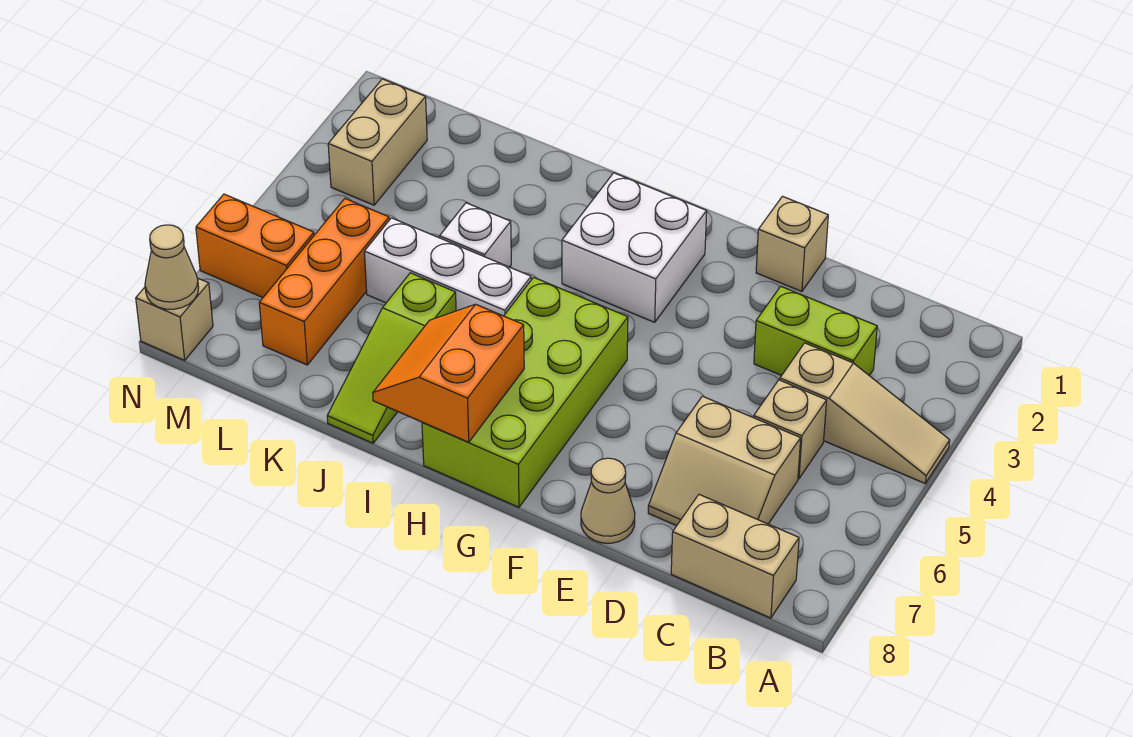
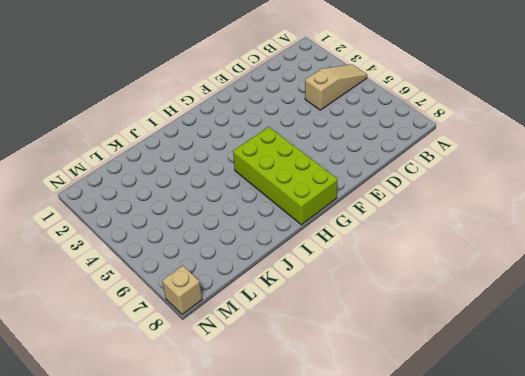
none -> tan 1x2 brick [671,495,799,618]
none -> lime 1x2 brick [754,286,877,376]
none -> tan 1x1 brick [754,380,827,479]

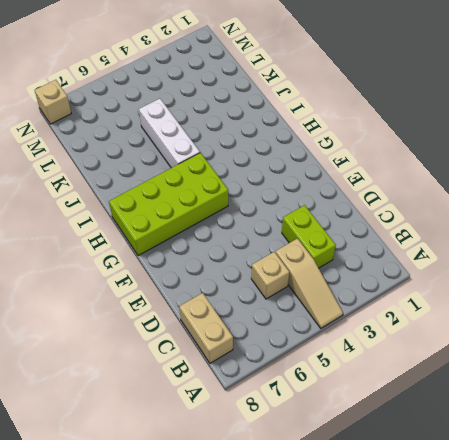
none -> tan 2x2 slope [648,396,801,526]
none -> tan 1x1 brick [756,196,828,292]
none -> tan 1x1 cone [581,458,635,543]

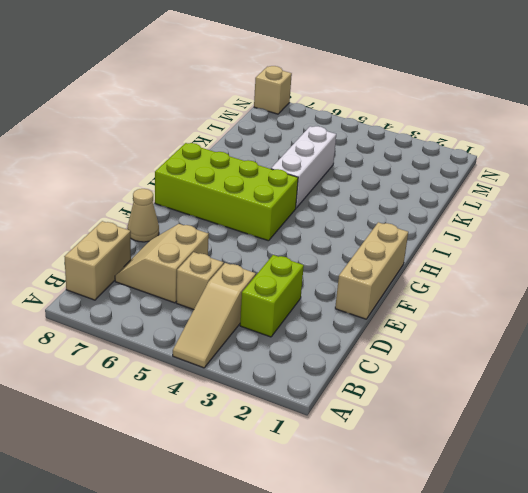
tan 1x3 brick [335,222,408,319] -> tan 1x1 brick [756,196,828,292]
none -> white 2x2 brick [562,173,707,322]
none -> white 1x1 brick [440,203,511,267]
none -> lime 1x3 slope [327,273,456,443]

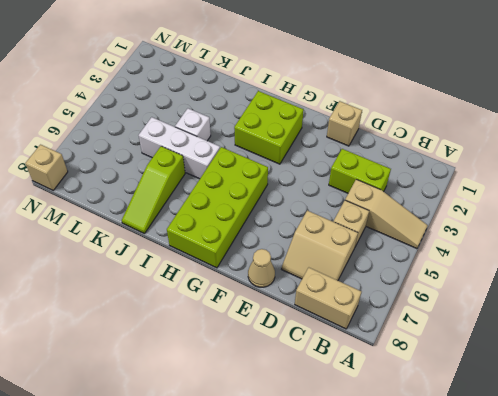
lime 2x2 brick [234,91,304,164] -> white 2x2 brick [562,173,707,322]
none -> orange 1x3 brick [259,199,389,365]
none -> tan 1x2 brick [328,79,427,205]
none -> orange 1x2 brick [196,194,314,297]

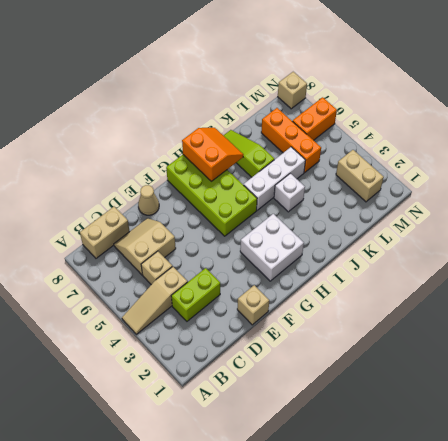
none -> tan 1x1 cone [145,225,199,309]

